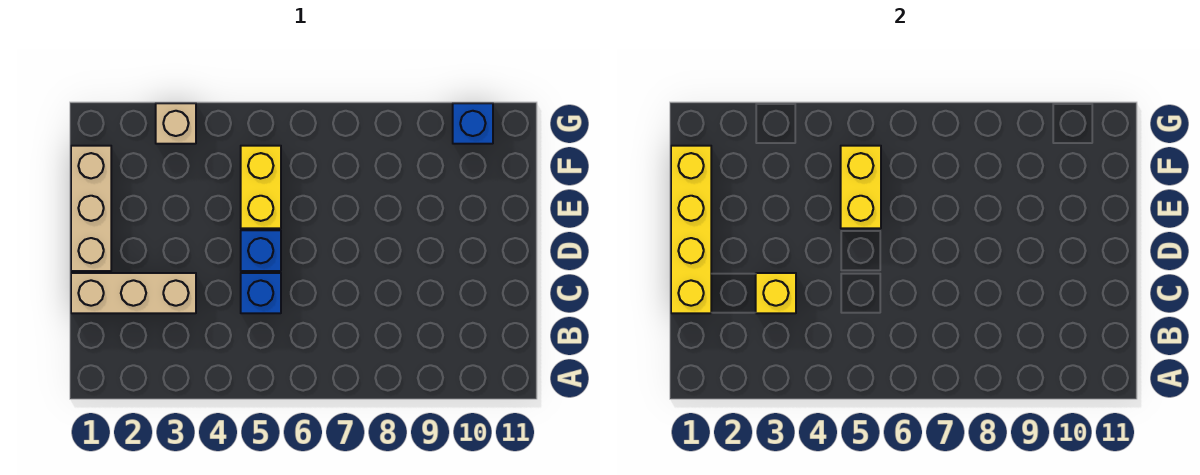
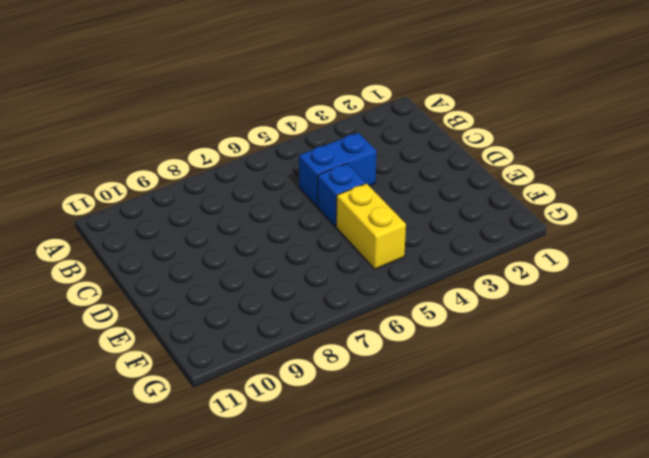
blue 1x2 brick [299,133,377,206] -> blue 1x1 brick [241,273,281,313]
none -> tan 1x3 brick [71,273,196,313]
none -> tan 1x3 brick [71,146,111,271]

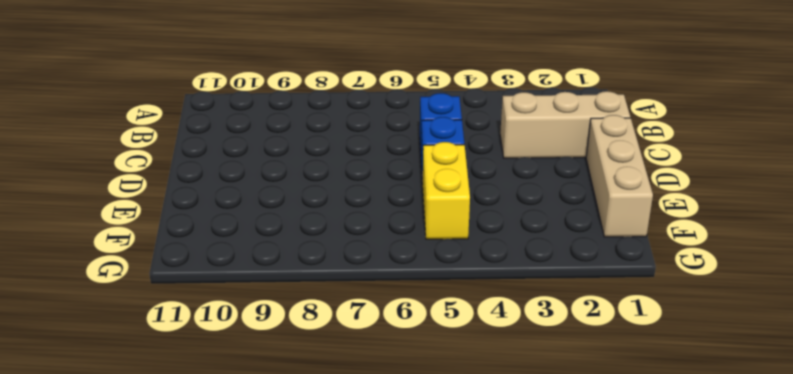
none -> tan 1x1 brick [156,103,196,144]
none -> blue 1x1 brick [453,103,493,144]

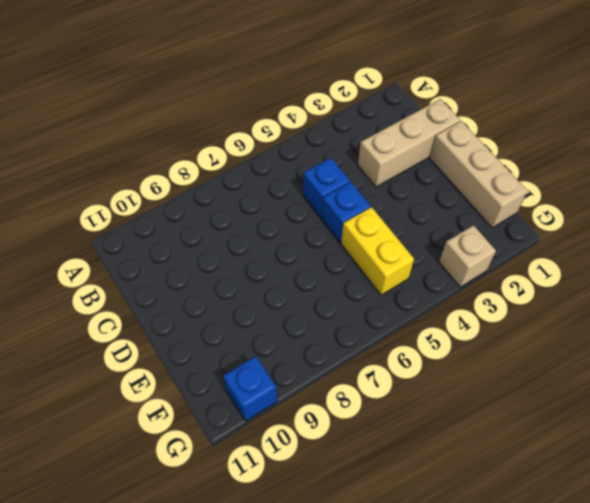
none -> yellow 1x4 brick [671,146,711,313]
none -> yellow 1x1 brick [756,273,796,313]

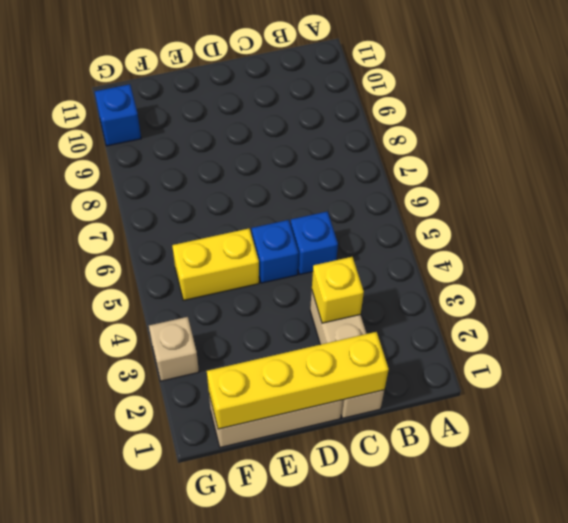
none -> yellow 1x2 brick [841,146,881,228]

